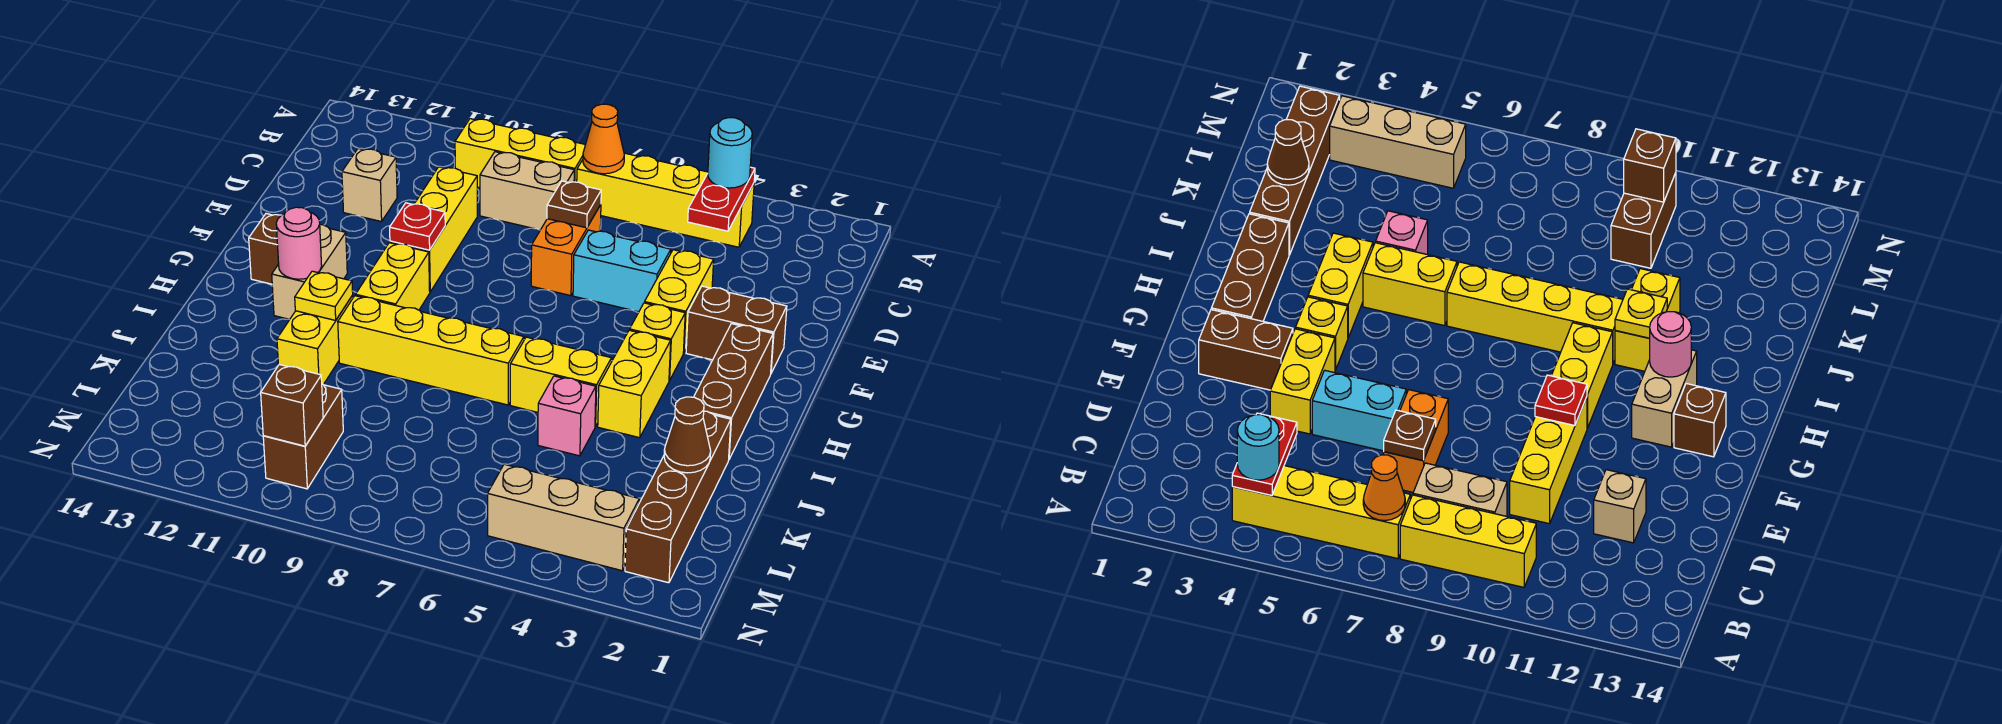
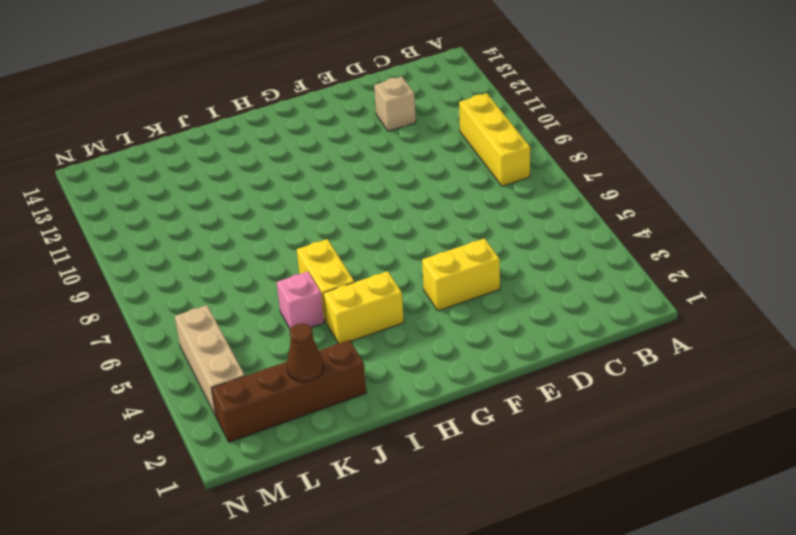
none -> yellow 1x4 brick [577,153,754,247]
none -> tan 1x2 brick [480,152,574,230]
none -> orange 1x2 brick [531,205,601,296]
none -> yellow 1x3 brick [390,167,477,292]

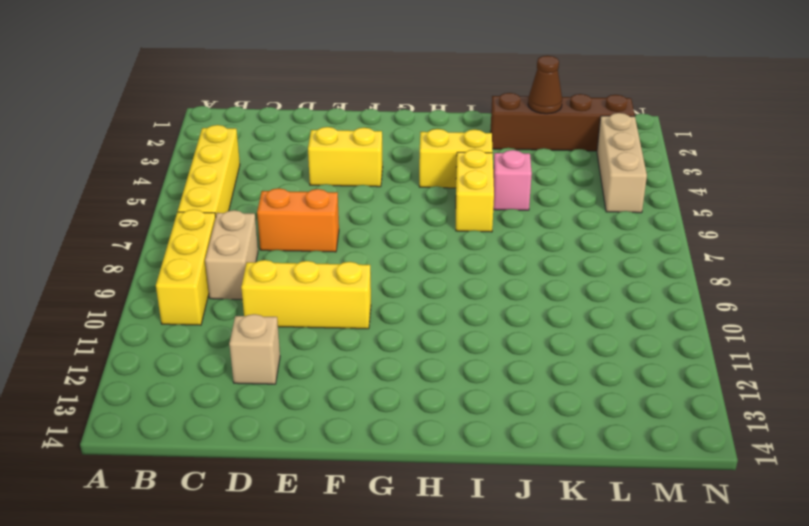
none -> cyan 1x2 brick [573,230,671,312]
none -> brown 1x2 brick [686,286,787,373]
none -> brown 1x3 brick [694,324,773,459]
none -> yellow 1x1 brick [630,303,685,381]

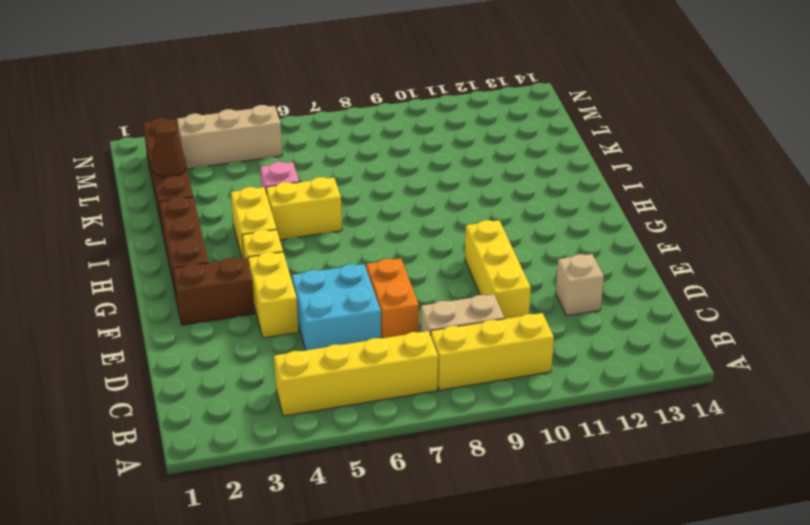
cyan 2x2 brick [292,264,381,350] -> cyan 1x2 brick [573,230,671,312]
none -> yellow 1x2 brick [356,243,430,310]
none -> tan 1x2 brick [272,225,347,319]
none -> brown 1x1 brick [249,214,281,284]
none -> yellow 1x4 brick [338,296,524,405]

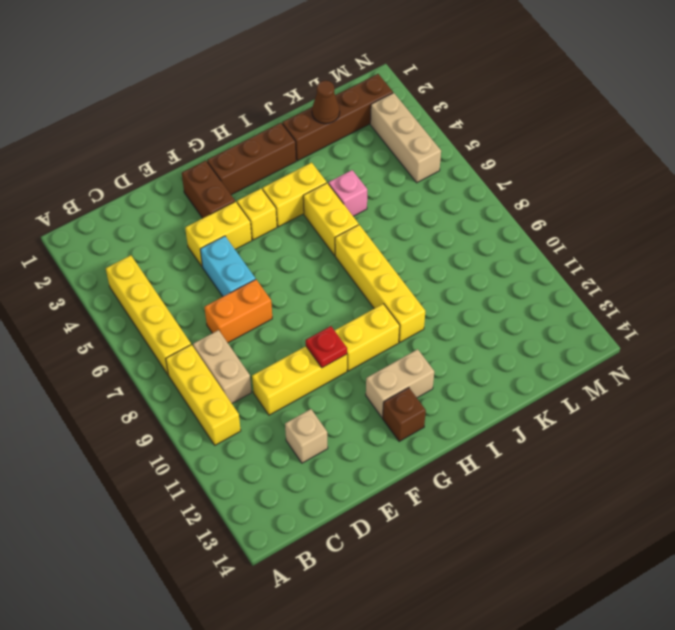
none -> yellow 1x2 brick [277,295,353,385]
none -> brown 1x2 brick [263,384,343,489]
none -> red 1x2 plate [688,167,755,231]
none -> orange 1x1 cone [583,104,624,174]

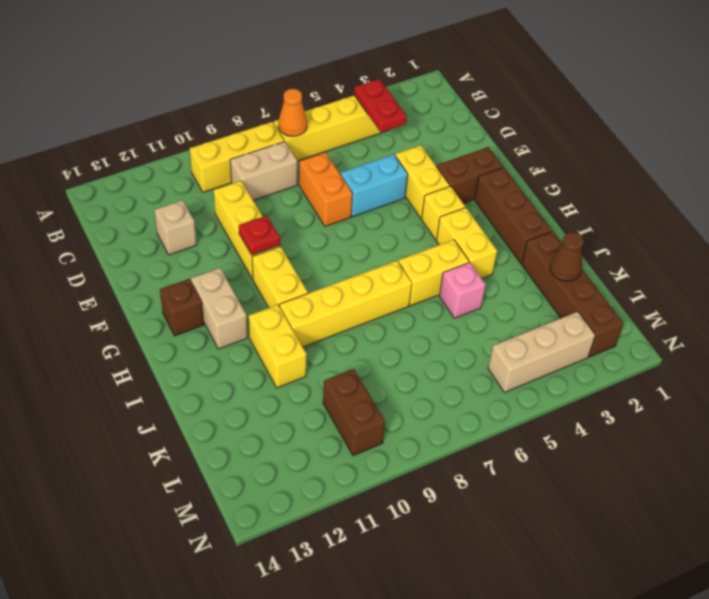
none -> brown 1x1 plate [547,181,601,228]
none -> pink 1x1 round brick [276,207,322,279]
none -> yellow 1x1 plate [295,271,353,320]
none -> brown 1x1 brick [261,365,323,446]

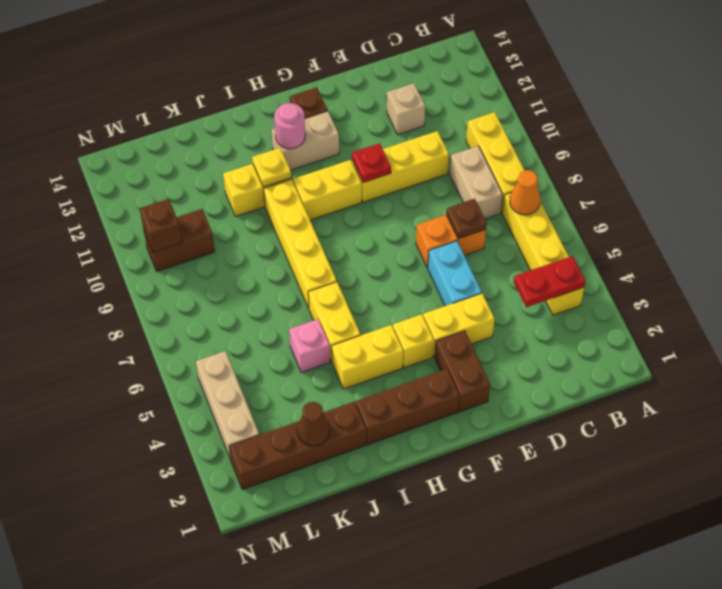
none -> cyan 1x1 round brick [708,118,752,188]

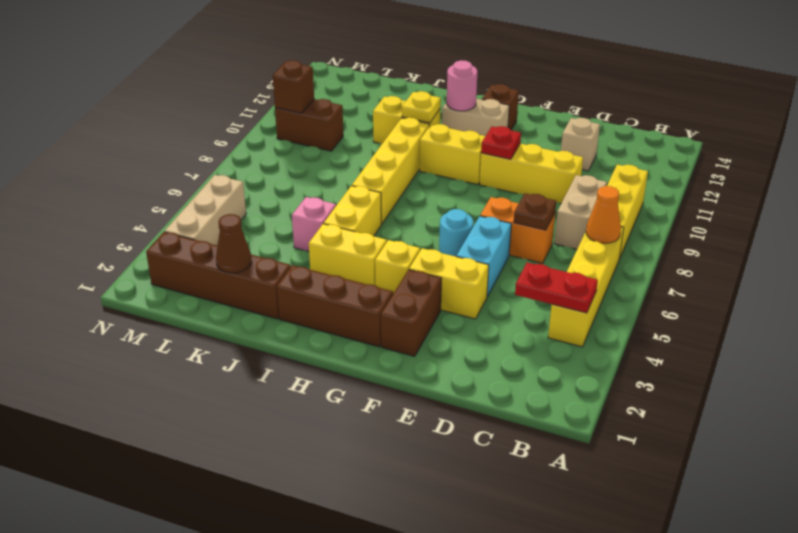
cyan 1x1 round brick [439,209,473,257] -> cyan 1x1 round brick moved to [708,118,752,188]

